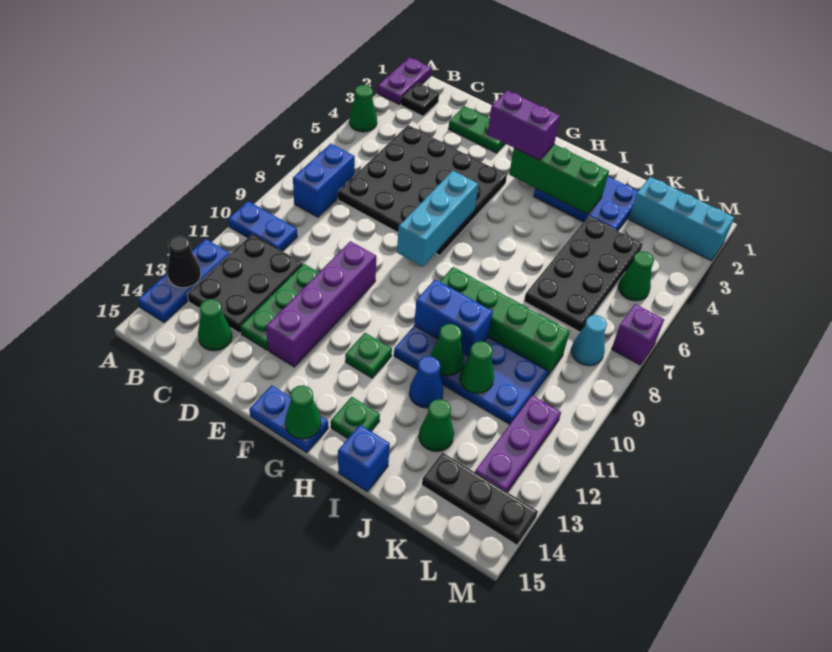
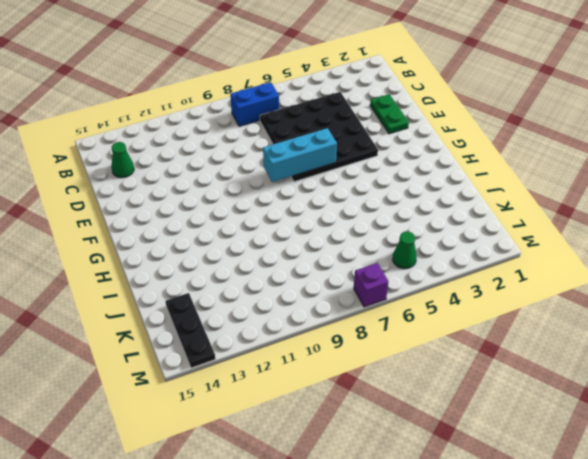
none -> purple 1x2 plate [378,57,431,105]
none -> green 1x1 cone [349,85,377,132]
none -> blue 1x2 plate [228,201,297,251]
none -> blue 1x3 plate [138,239,230,323]

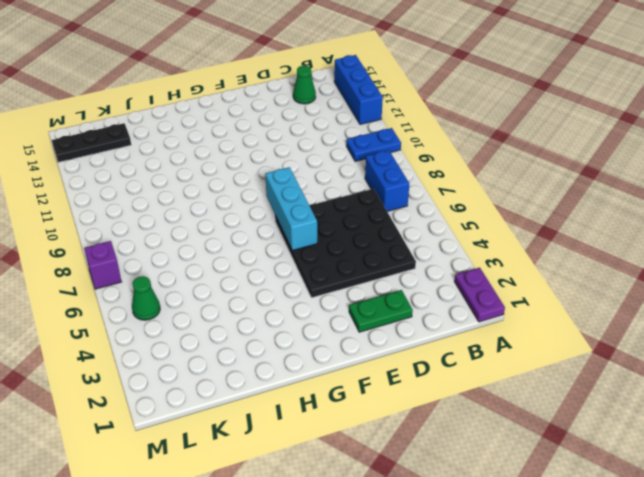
blue 1x3 brick [334,55,383,125] -> blue 1x3 plate [138,239,230,323]
none -> green 1x1 cone [349,85,377,132]
none -> black 1x1 plate [401,83,439,116]
none -> black 2x3 plate [187,234,303,333]
none -> green 1x3 plate [240,264,319,350]

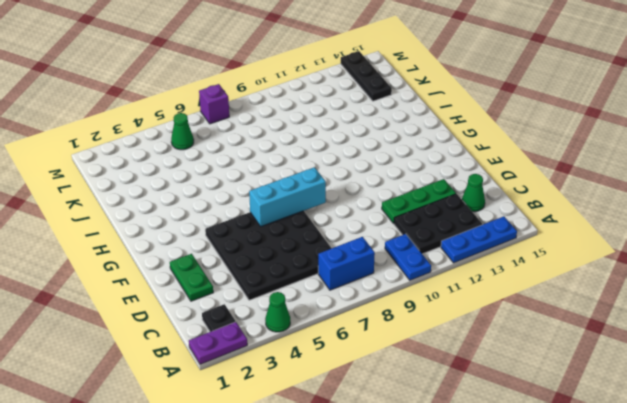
none -> purple 1x4 brick [266,241,376,367]
none -> blue 1x2 plate [249,385,328,453]
none -> green 1x1 plate [345,333,392,378]
none -> blue 2x3 plate [534,177,638,231]

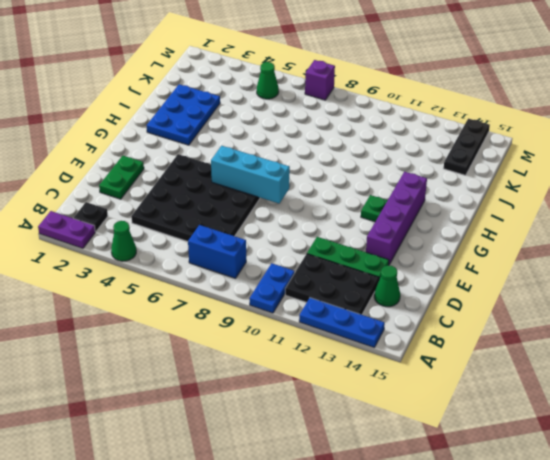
purple 1x4 brick [366,172,427,265] -> purple 1x4 brick turned to [266,241,376,367]
none -> blue 1x2 plate [249,385,328,453]
none -> green 1x4 brick [440,267,570,377]
none -> blue 2x4 plate [394,326,548,424]
none -> green 1x1 plate [331,397,380,438]

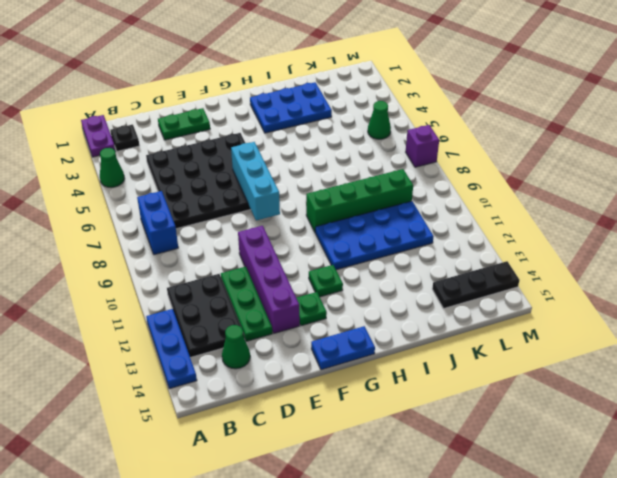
green 1x1 plate [297,292,327,326] -> green 1x1 plate moved to [331,397,380,438]
none -> blue 1x2 plate [228,201,297,251]
none -> blue 1x1 cone [409,356,443,408]
none -> blue 1x1 brick [338,425,390,491]
none -> black 2x4 plate [524,217,643,332]

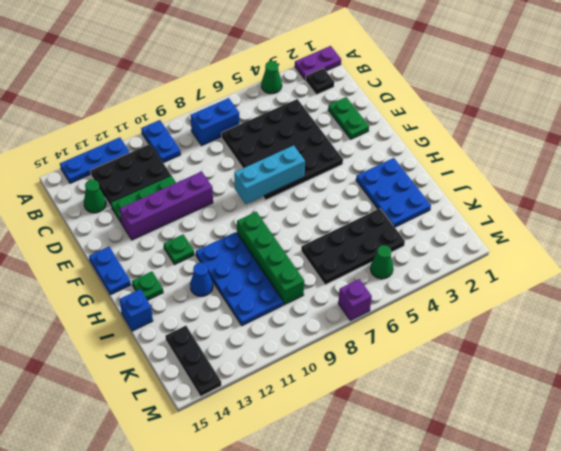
none -> green 1x1 cone [419,399,454,452]
none -> cyan 1x3 brick [629,177,734,261]
none -> cyan 1x1 cone [571,315,607,366]
none -> purple 1x3 plate [475,396,561,492]

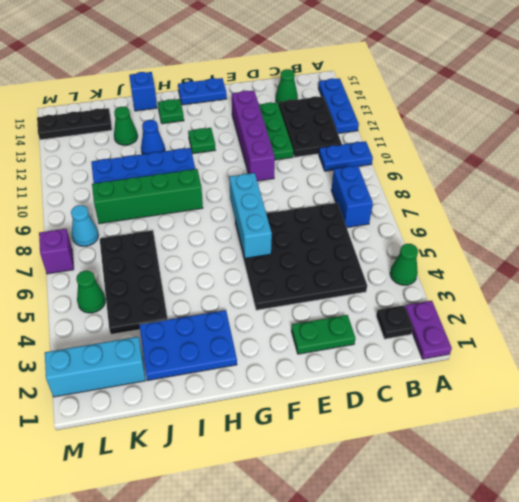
none -> purple 1x3 plate [475,396,561,492]
none -> black 1x1 cone [168,236,201,288]
none -> green 1x3 brick [509,144,609,215]
none -> green 1x1 cone [285,385,321,439]

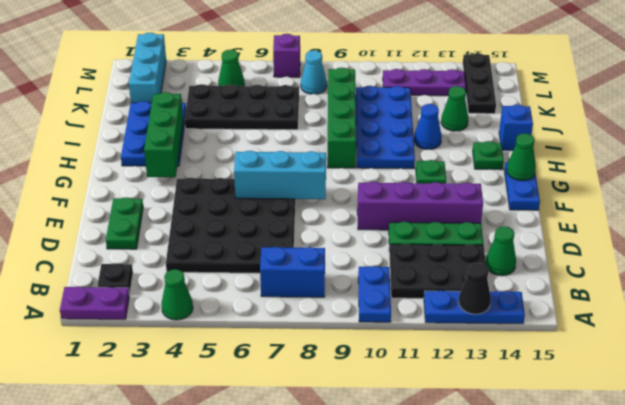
none -> blue 1x2 brick [414,279,493,357]
none -> green 1x1 cone [431,324,464,376]
none -> green 1x1 cone [460,341,494,394]
none -> purple 1x2 brick [487,90,560,160]

